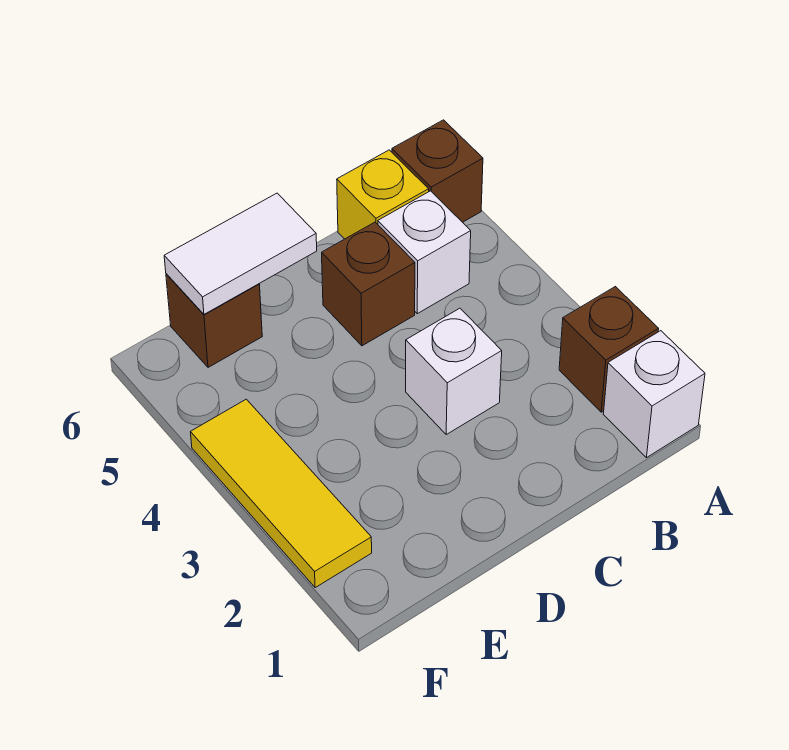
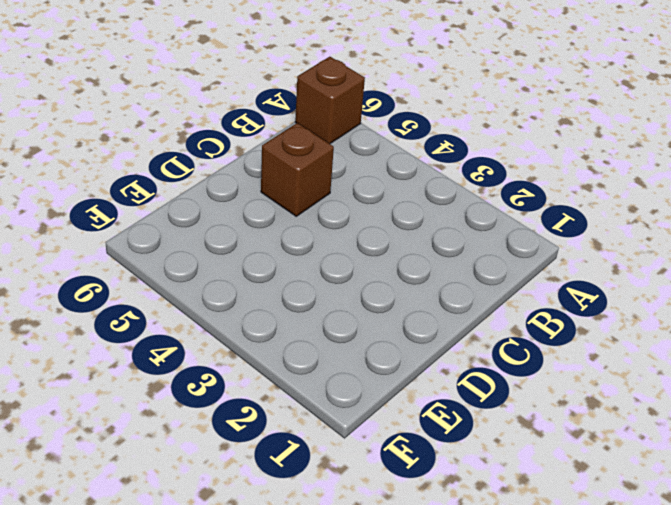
none -> white 1x1 brick [603,331,705,458]
none -> brown 1x1 brick [559,287,659,412]

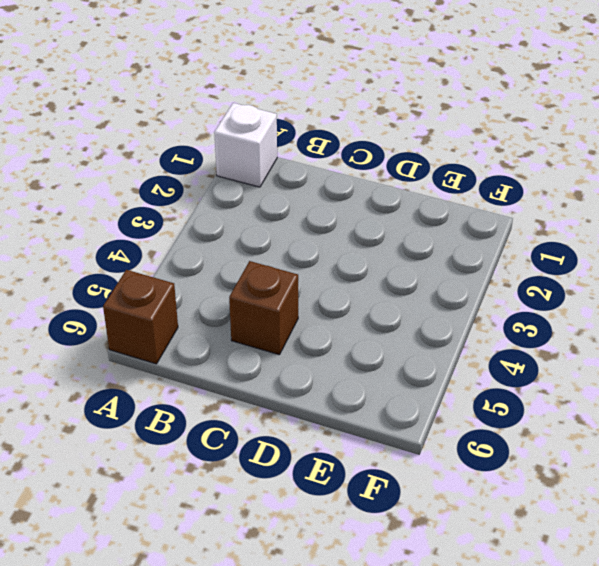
none -> brown 1x1 brick [559,287,659,412]
none -> white 1x1 brick [378,191,471,314]

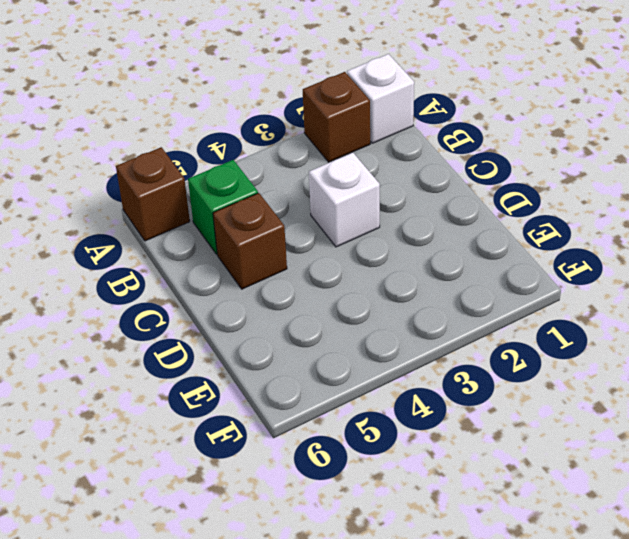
green 1x1 brick [188,160,258,254] -> white 1x1 brick [378,191,471,314]
none -> yellow 1x1 brick [337,150,429,239]
none -> brown 1x1 brick [166,274,262,367]

